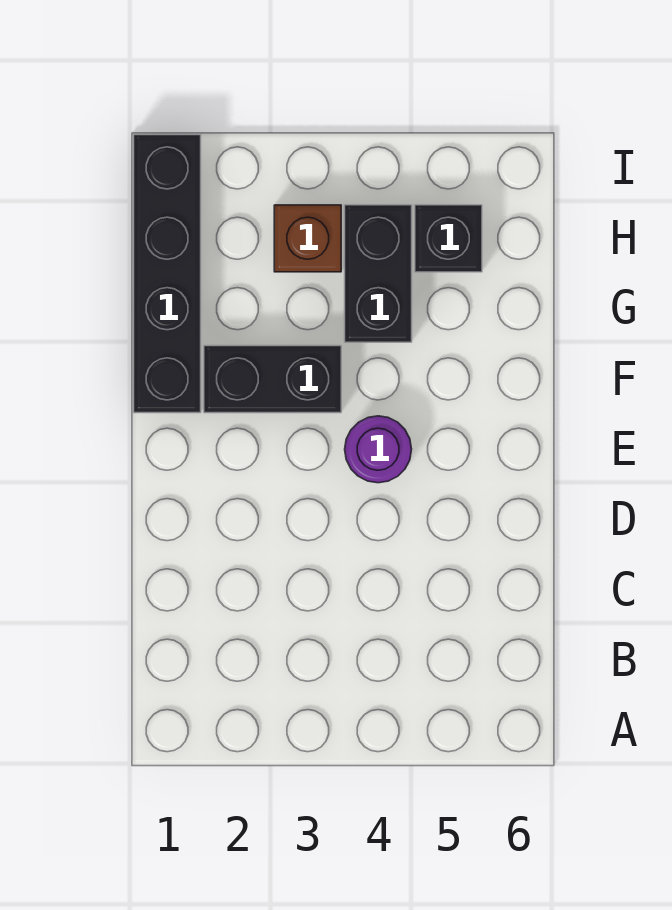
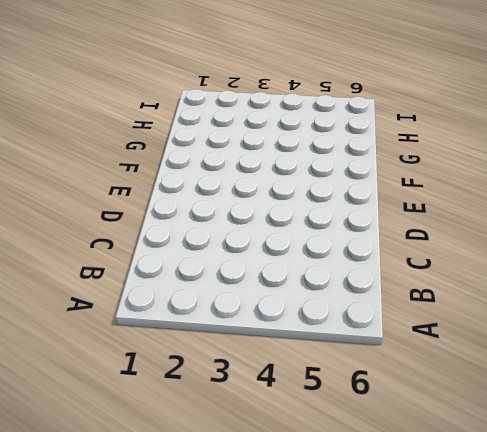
none -> purple 1x1 round brick [345,416,412,483]
none -> black 1x4 brick [134,135,201,413]

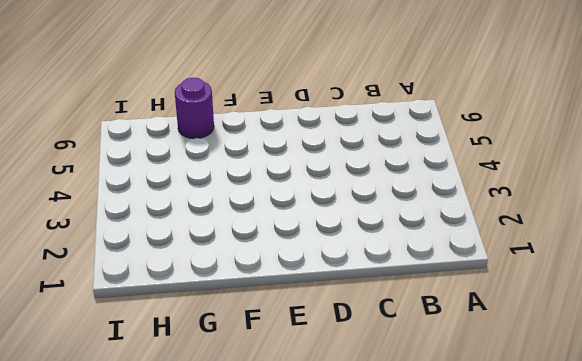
purple 1x1 round brick [175,78,214,139] -> purple 1x1 round brick moved to [345,416,412,483]
none -> black 1x4 brick [134,135,201,413]
none -> black 1x2 brick [204,346,341,413]

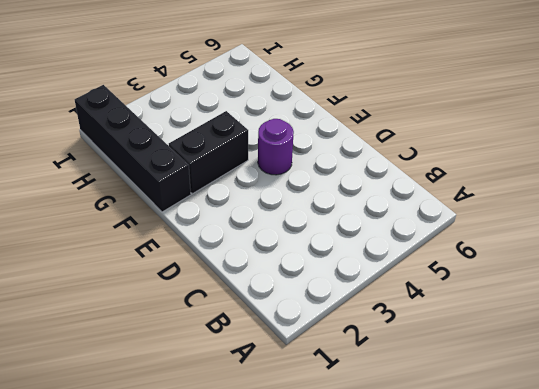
none -> black 1x2 brick [345,205,412,342]
none -> brown 1x1 brick [274,205,341,272]

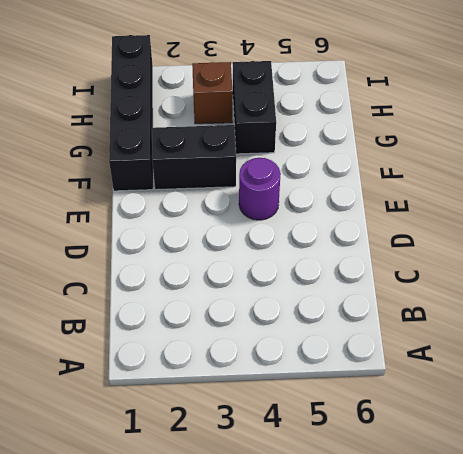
none -> black 1x1 brick [415,205,482,272]

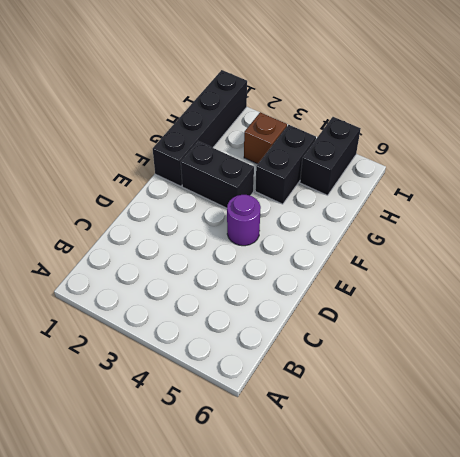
black 1x2 brick [300,117,361,195] -> black 1x1 brick [415,205,482,272]

